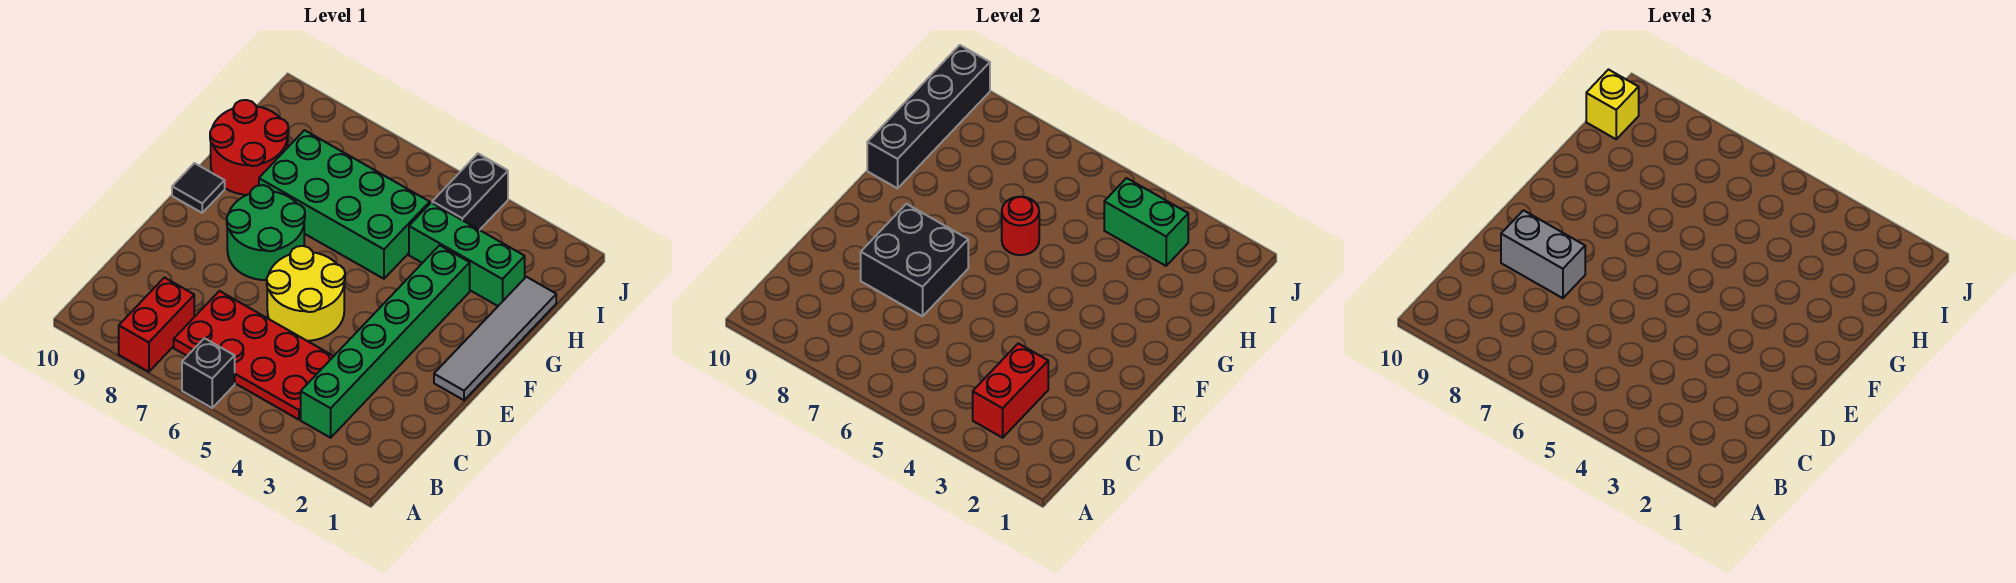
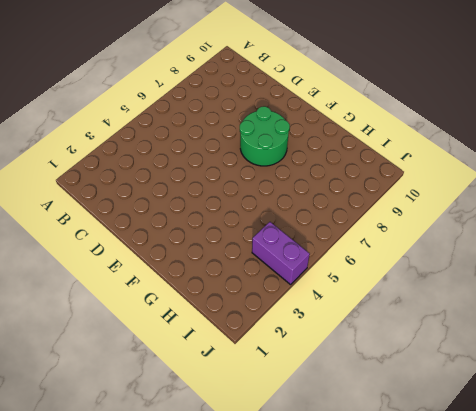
purple 1x2 brick [252,222,310,285] -> black 1x2 brick [432,154,508,230]
none -> black 1x1 brick [182,338,235,408]
none -> red 1x2 brick [119,278,194,372]
none -> green 1x6 brick [301,245,470,438]

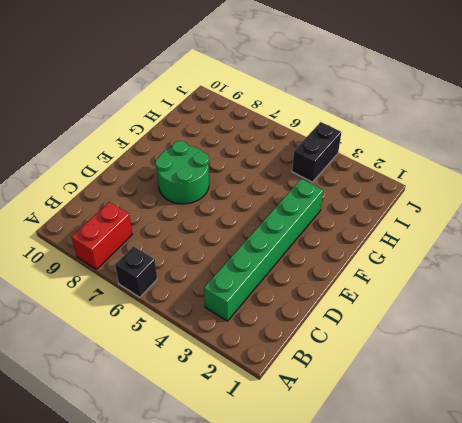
none -> red 2x4 plate [174,291,334,420]
none -> yellow 2x2 round brick [267,246,345,341]
none -> grey 1x4 tile [434,277,556,400]

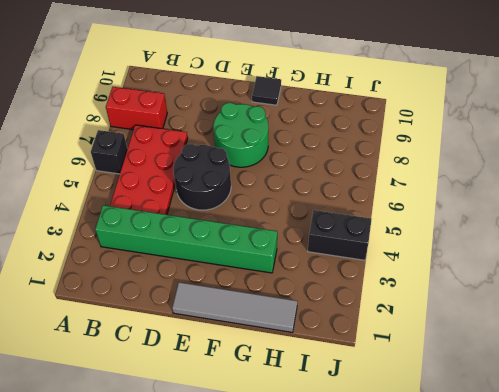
black 2x2 round brick [173,144,231,210] -> yellow 2x2 round brick [267,246,345,341]
none -> green 2x4 brick [259,130,430,279]
none -> red 2x2 round brick [210,100,288,195]
none -> green 1x3 brick [409,203,525,306]

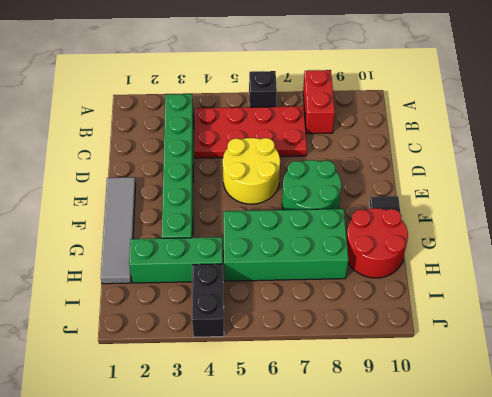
none -> red 1x2 brick [973,343,1048,438]
none -> black 2x2 brick [861,204,968,316]
none -> red 1x1 round brick [1002,197,1039,255]

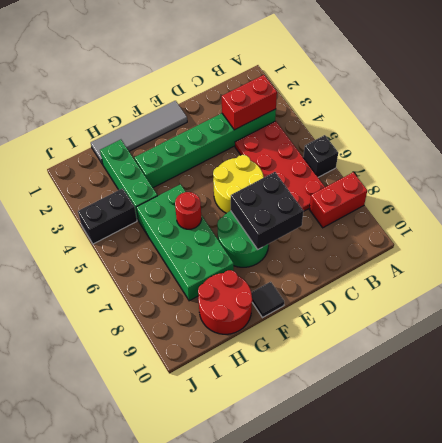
none -> black 1x4 brick [867,45,990,188]
none -> green 1x2 brick [1104,178,1188,266]
none -> grey 1x2 brick [1501,210,1585,298]

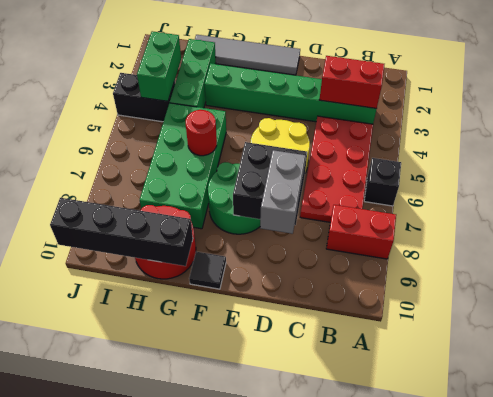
none -> yellow 1x1 brick [1586,70,1639,139]

